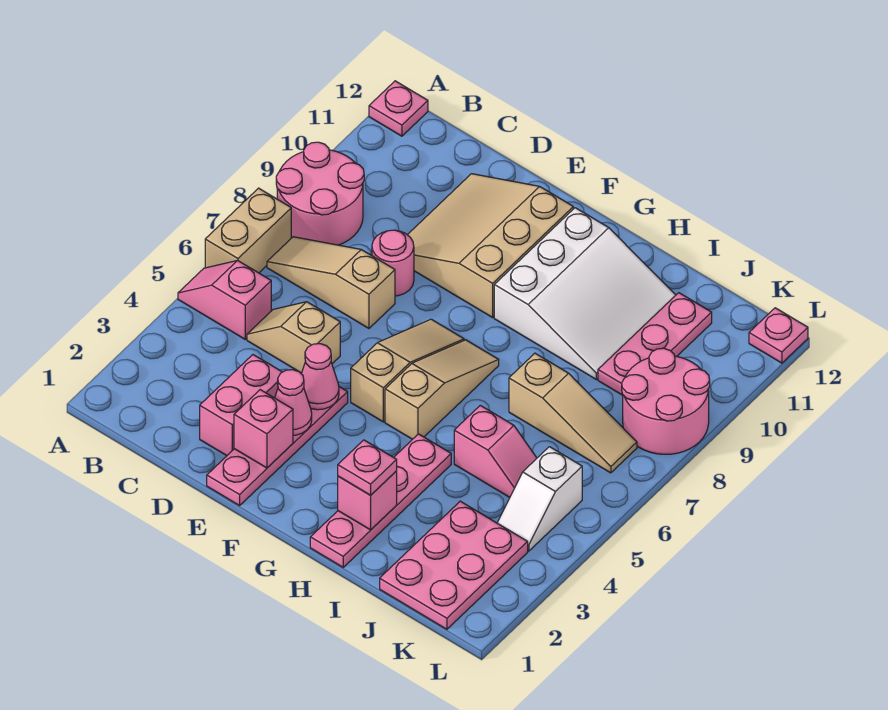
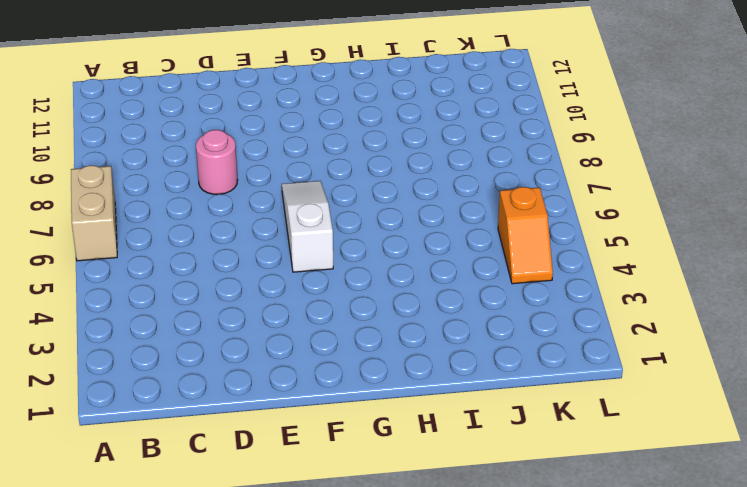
white 1x3 slope [282,181,333,272] -> tan 1x3 slope [351,319,464,422]
orange 1x2 slope [498,187,553,284] -> white 1x2 slope [497,447,582,551]
none -> pink 1x2 slope [178,261,271,339]
none -> pink 2x2 round brick [276,142,364,245]
none -> pink 1x1 plate [369,81,428,136]

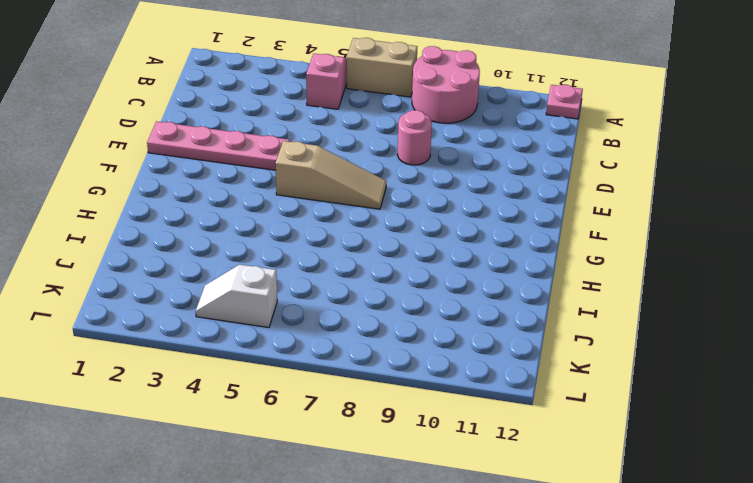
none -> tan 1x3 slope [267,237,395,328]
none -> tan 1x2 slope [247,302,340,373]
none -> pink 1x2 brick [200,355,282,456]

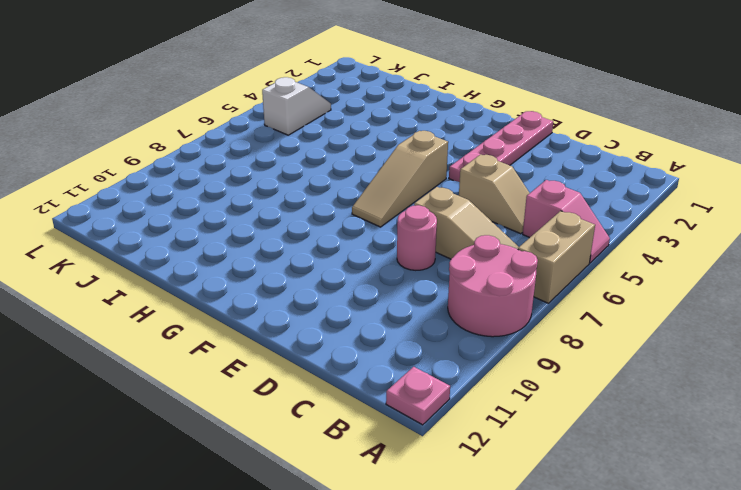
none -> pink 1x2 brick [200,355,282,456]
none -> tan 3x3 slope [408,174,573,317]
none -> tan 1x3 slope [385,340,499,439]

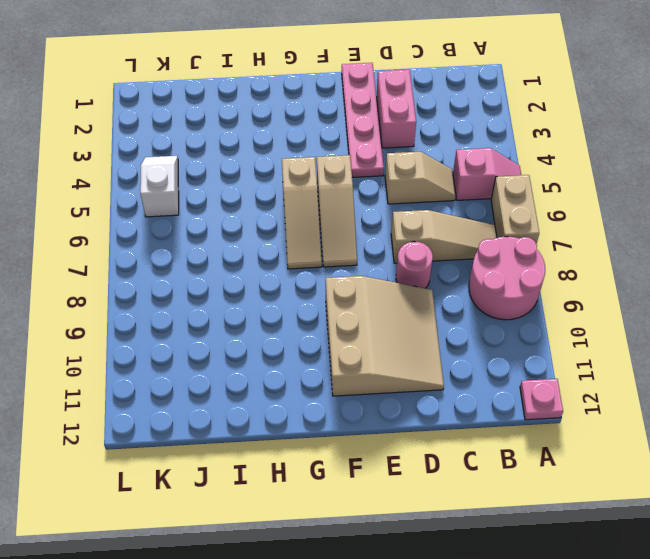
none -> white 3x3 slope [494,208,676,379]
none -> pink 1x4 plate [310,434,451,567]
none -> pink 1x2 slope [454,405,537,497]

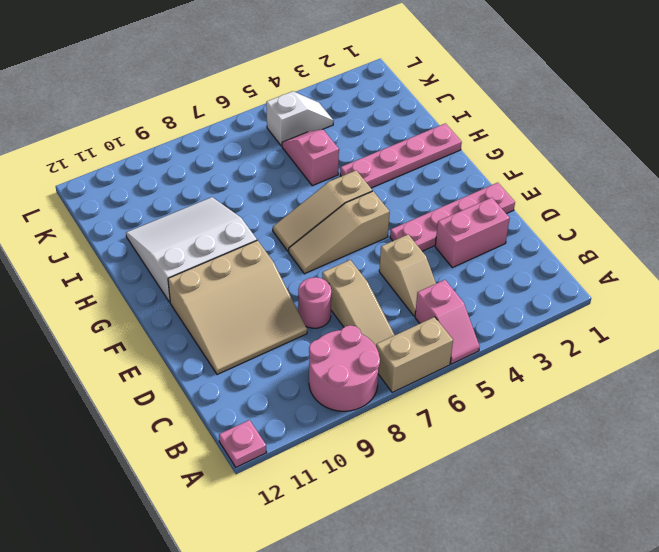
none -> tan 1x3 slope [509,353,637,473]
none -> pink 2x3 plate [380,501,528,629]
none -> pink 1x3 plate [598,293,712,395]

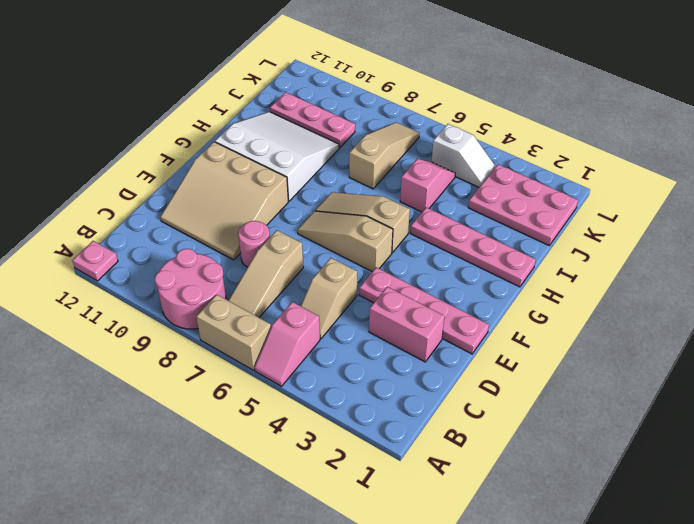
none -> pink 2x2 round brick [622,348,710,454]
none -> pink 1x1 plate [749,308,808,363]
none -> pink 1x1 brick [234,390,293,468]

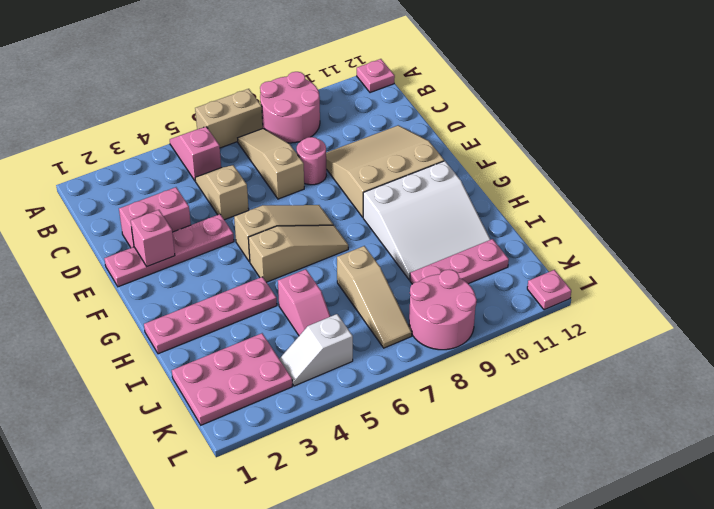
none -> pink 1x1 cone [275,370,312,435]
none -> pink 1x1 cone [301,344,339,410]
none -> pink 1x1 brick [338,471,397,530]

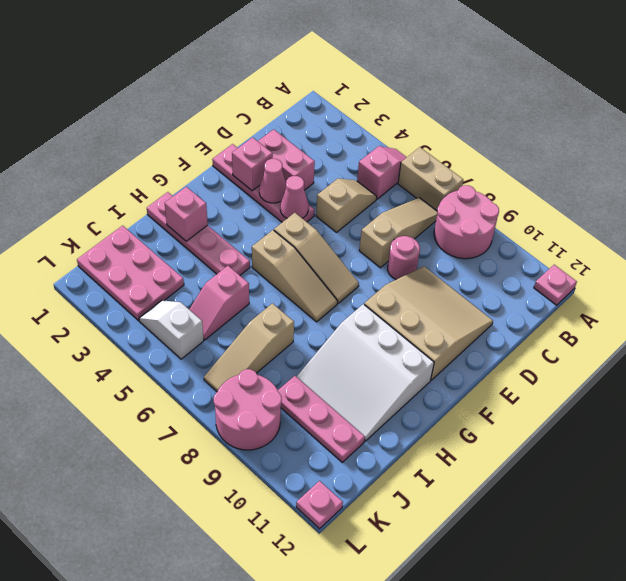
none -> pink 1x1 plate [338,440,397,495]

